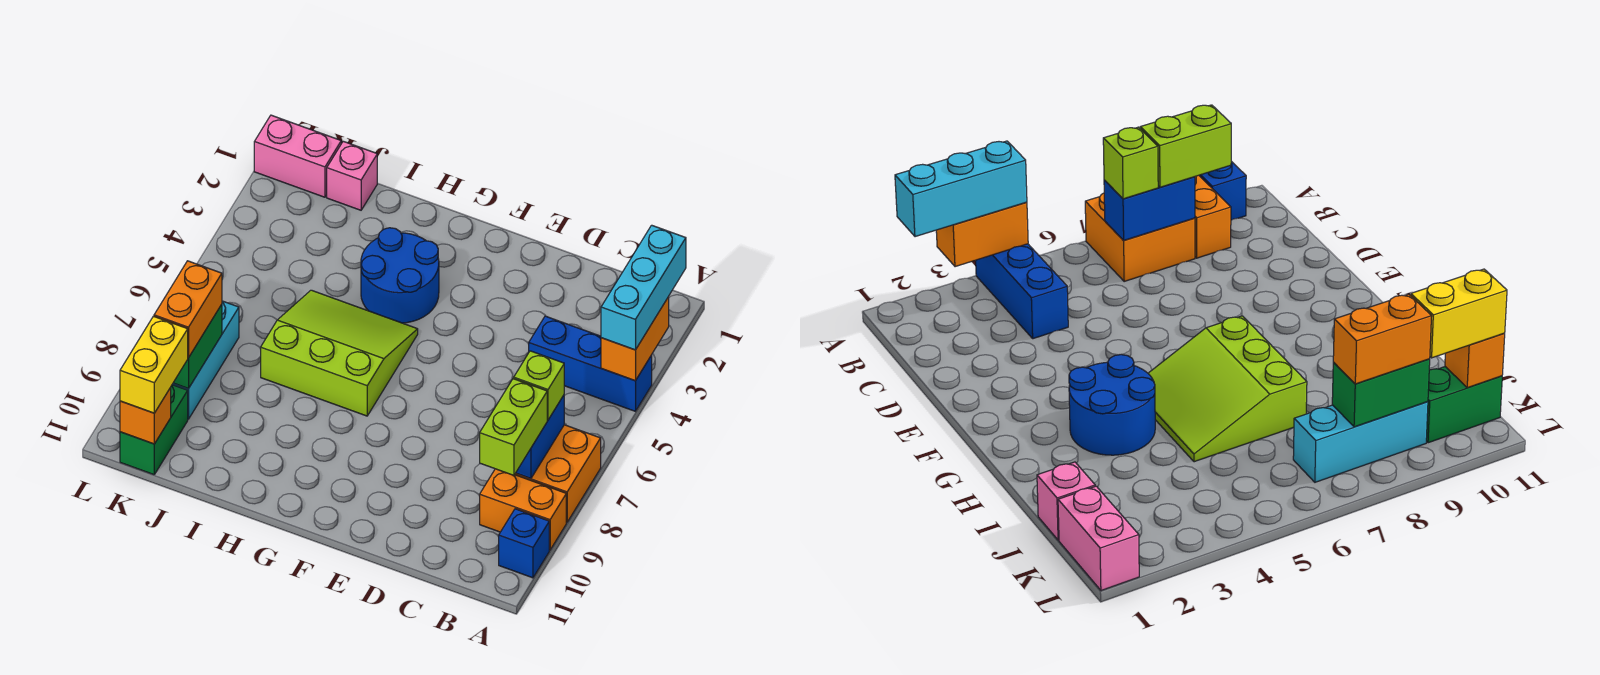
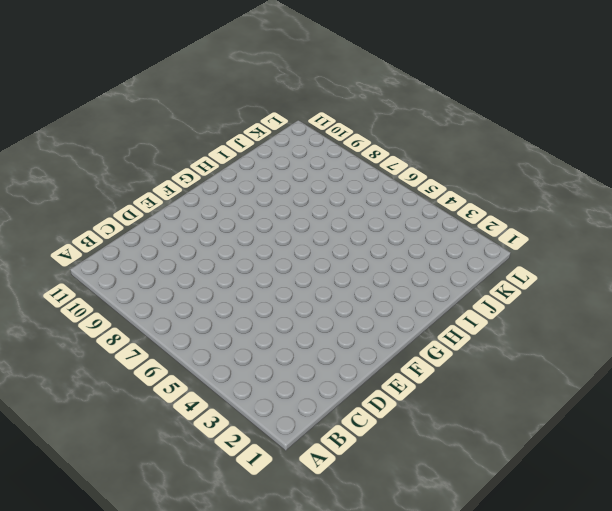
none -> blue 1x3 brick [529,316,652,411]
none -> orange 2x2 brick [515,425,601,522]
none -> orange 1x2 brick [480,469,566,550]

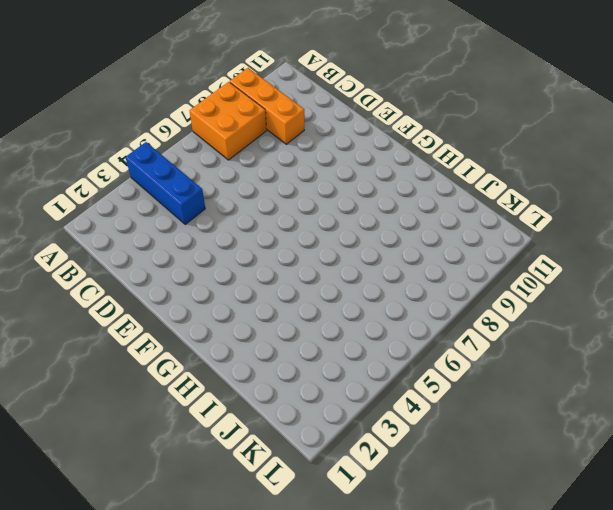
orange 1x3 brick [230,68,304,144] -> orange 1x2 brick [480,469,566,550]
none -> blue 1x1 brick [499,509,549,578]
none -> blue 2x2 round brick [361,228,439,323]
none -> lime 3x3 slope [261,290,418,416]

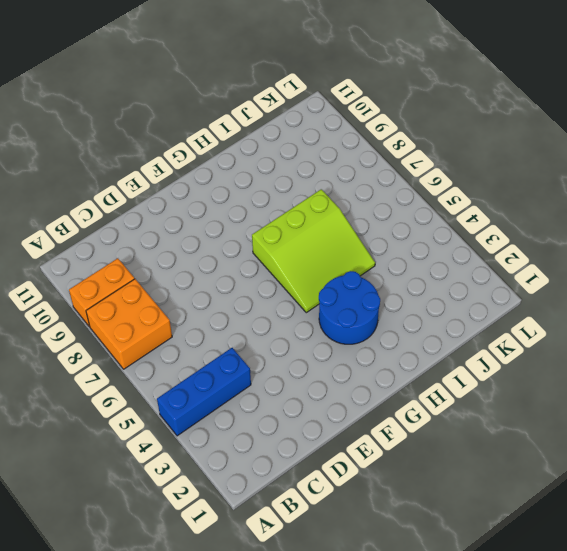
none -> blue 1x1 brick [499,509,549,578]
none -> pink 1x1 brick [327,141,377,210]
none -> pink 1x2 brick [254,115,341,197]

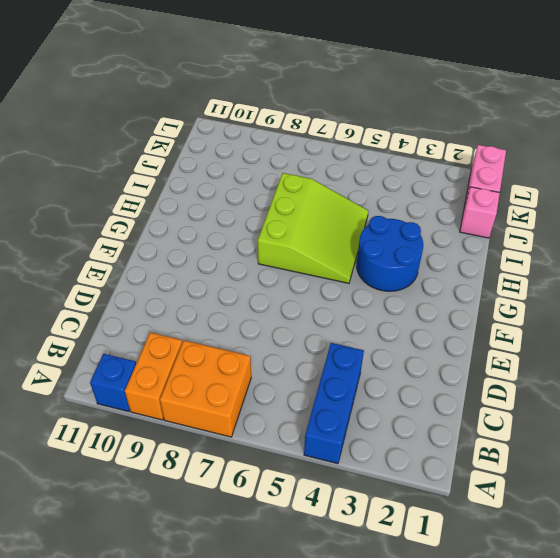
none -> cyan 1x3 brick [172,301,239,419]
none -> green 1x2 brick [120,385,188,475]
none -> orange 1x2 brick [601,297,669,381]

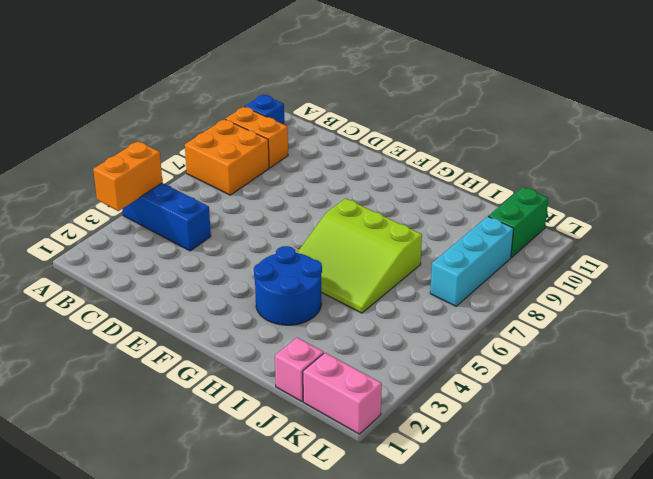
none -> blue 1x2 brick [516,395,564,479]
none -> green 1x2 brick [173,304,222,389]
none -> orange 1x1 brick [120,388,171,444]

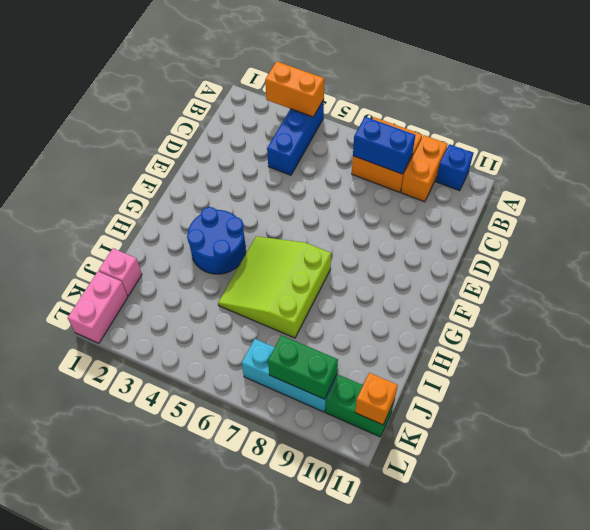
none -> cyan 1x3 brick [601,225,686,350]
none -> lime 1x1 brick [514,351,564,420]
none -> lime 1x2 brick [480,379,547,476]

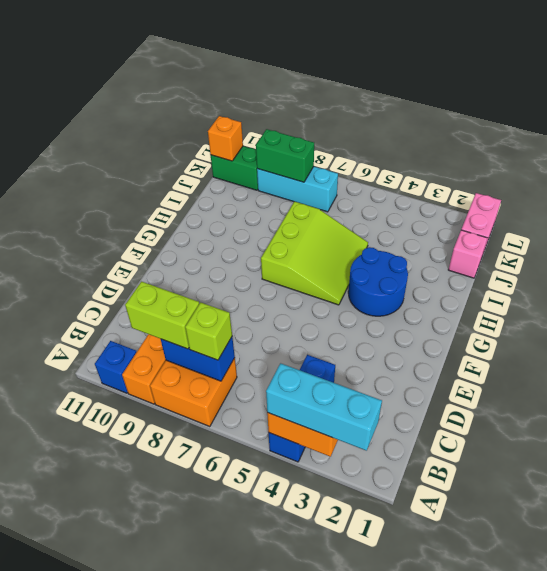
none -> orange 1x2 brick [154,261,222,358]
none -> yellow 1x2 brick [120,316,188,413]

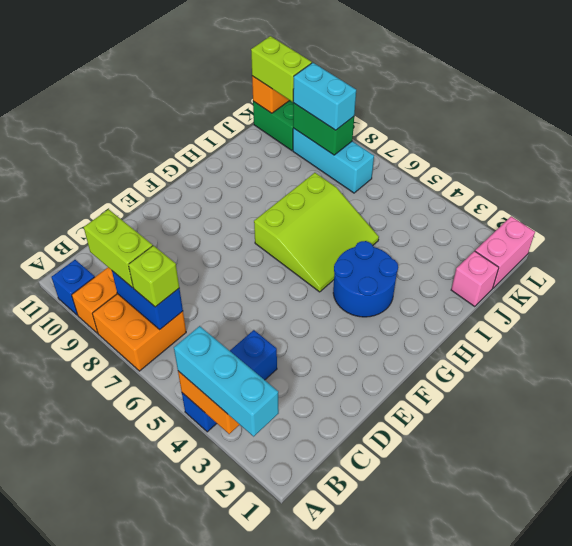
cyan 1x2 brick [293,63,356,130] -> orange 1x2 brick [154,261,222,358]
lime 1x2 brick [251,36,312,102] -> yellow 1x2 brick [120,316,188,413]

